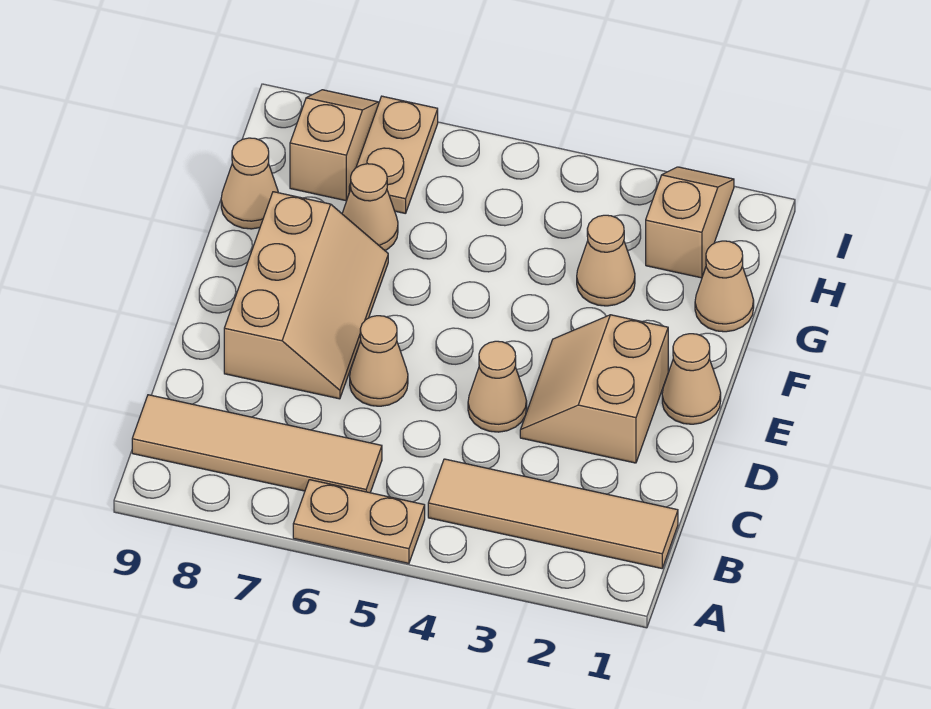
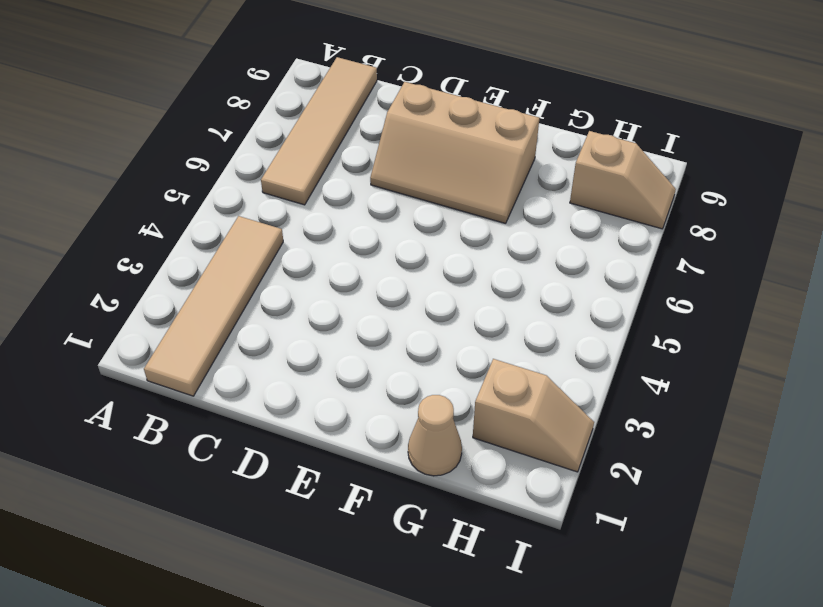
none -> tan 1x2 plate [293,480,425,563]
none -> tan 2x2 slope [520,315,668,463]
none -> tan 1x1 cone [468,341,527,432]

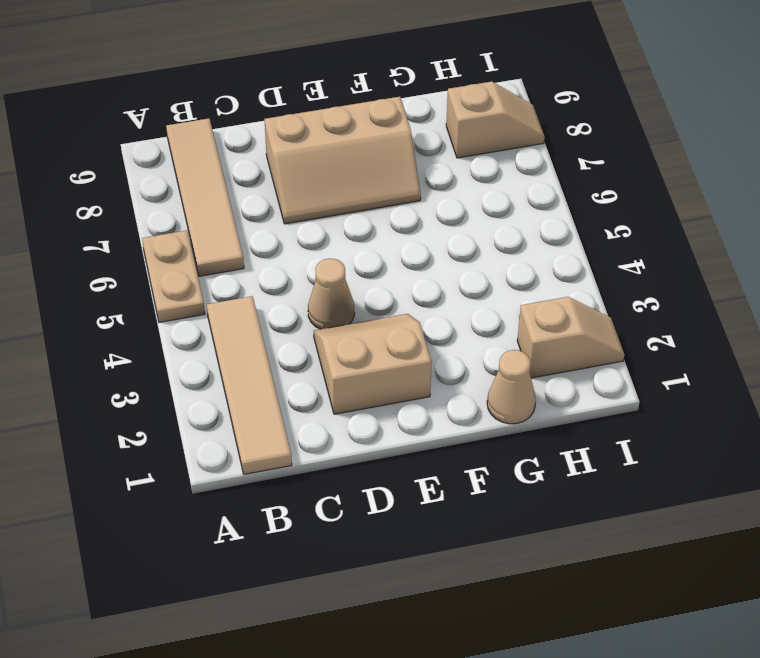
none -> tan 1x1 cone [350,316,408,406]
none -> tan 1x1 cone [662,334,721,424]
none -> tan 1x1 cone [577,215,635,306]

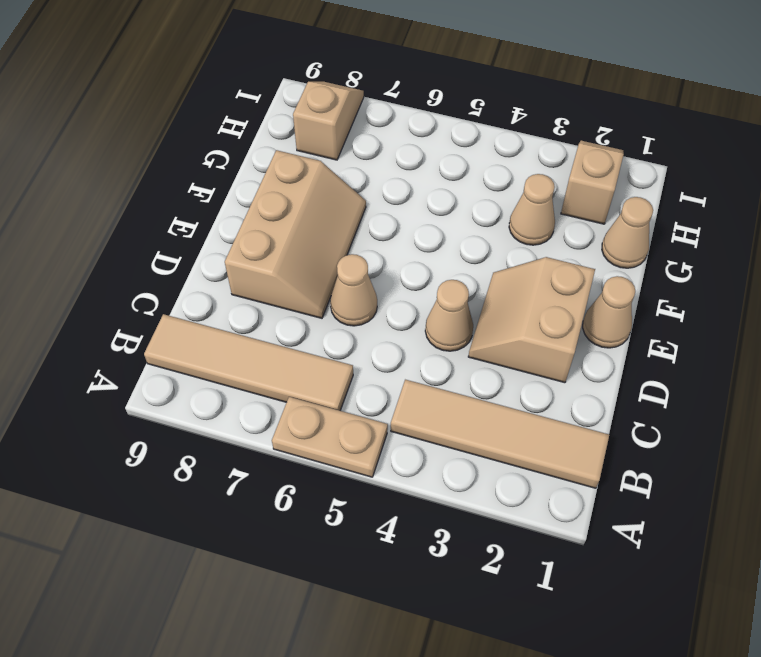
none -> tan 1x1 cone [342,164,398,250]
none -> tan 1x1 cone [221,138,278,229]
none -> tan 1x2 plate [349,96,438,214]

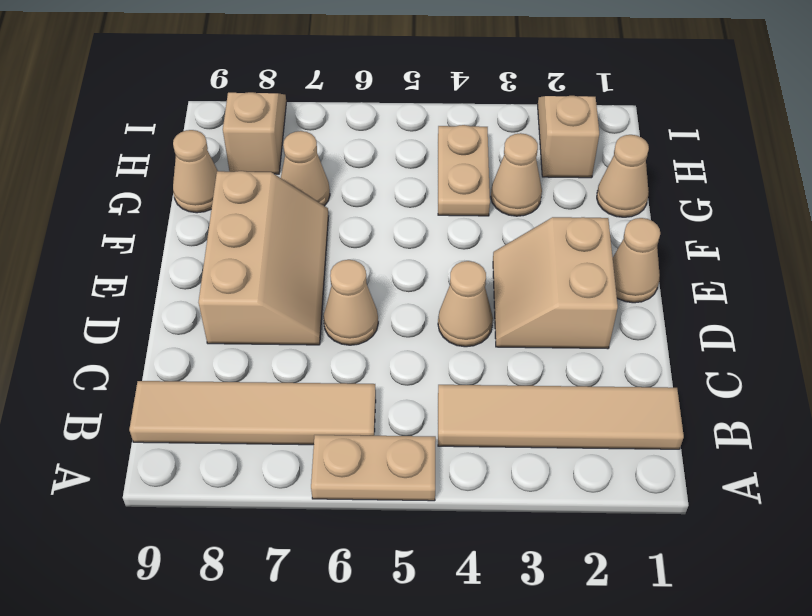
tan 1x2 plate [438,125,490,216] -> tan 1x2 plate moved to [349,96,438,214]

